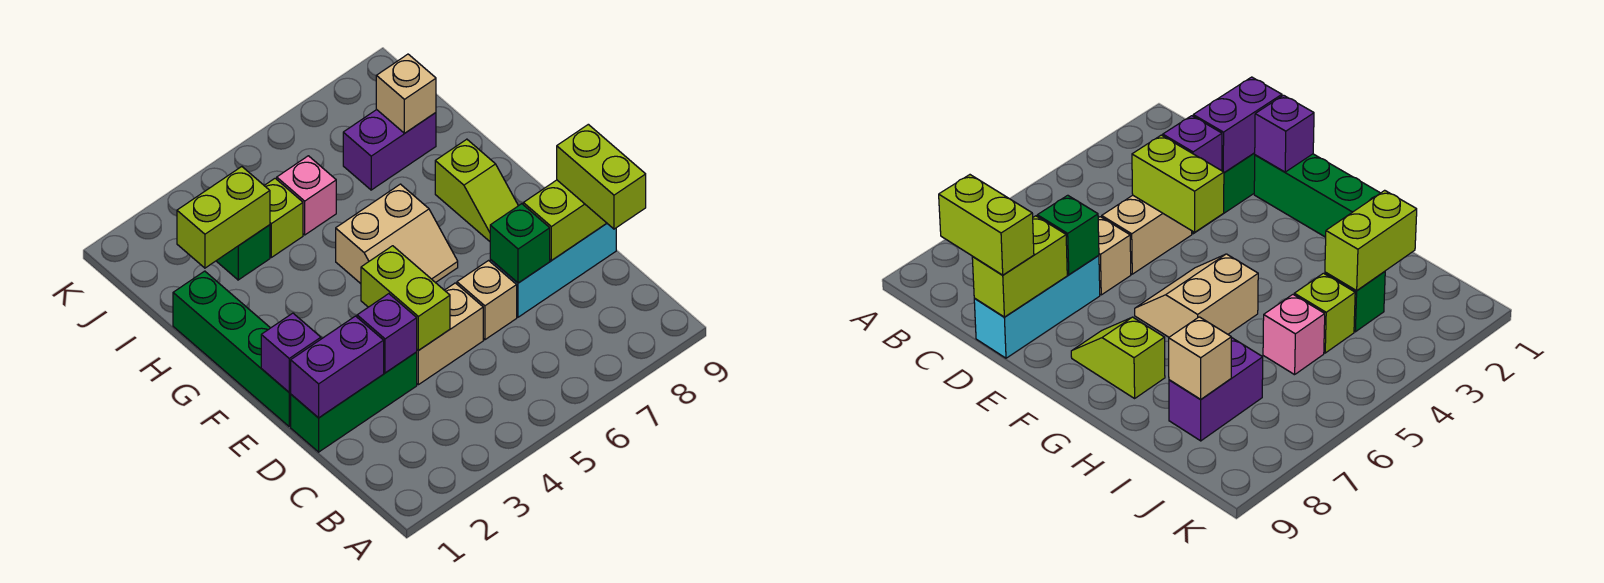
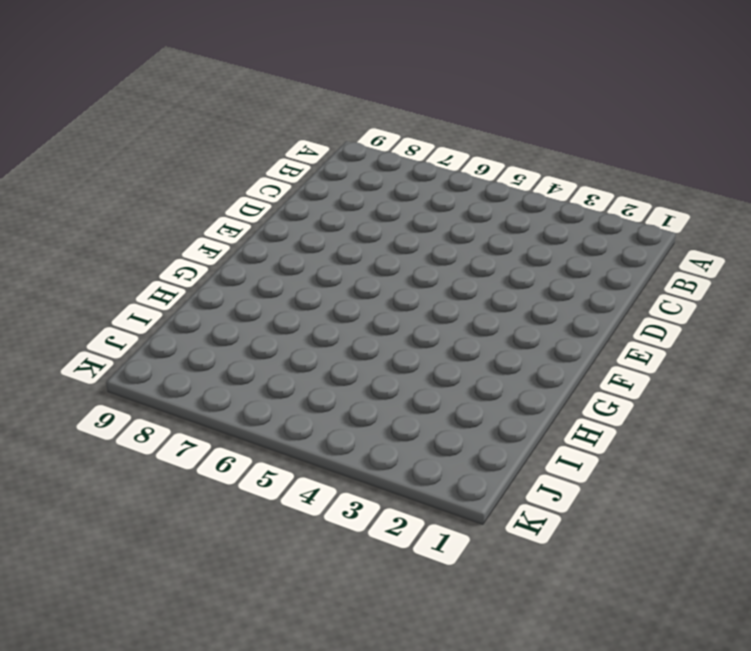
none -> green 1x3 brick [291,352,417,452]
none -> tan 1x2 brick [417,283,483,385]
none -> tan 1x1 brick [457,261,517,340]

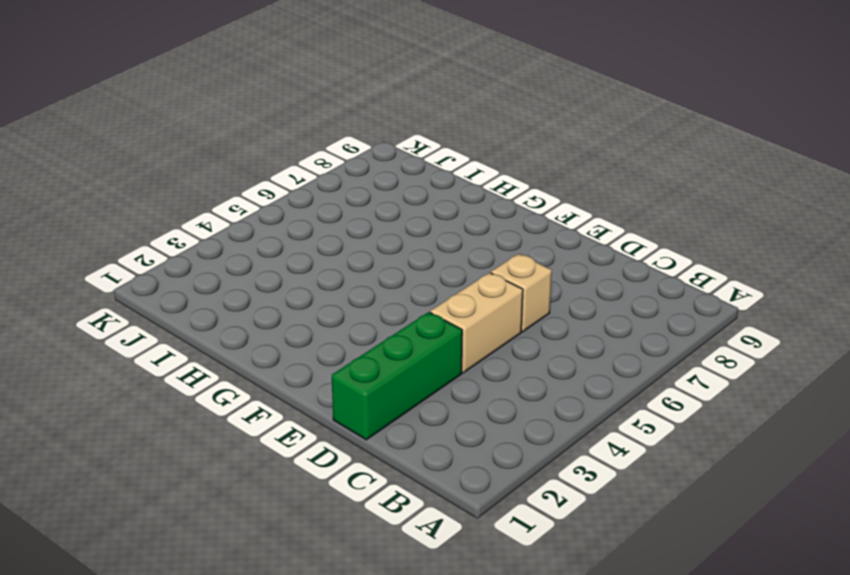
none -> cyan 1x3 brick [490,224,616,317]
none -> green 1x4 brick [173,271,291,426]
none -> tan 2x2 slope [336,184,458,284]

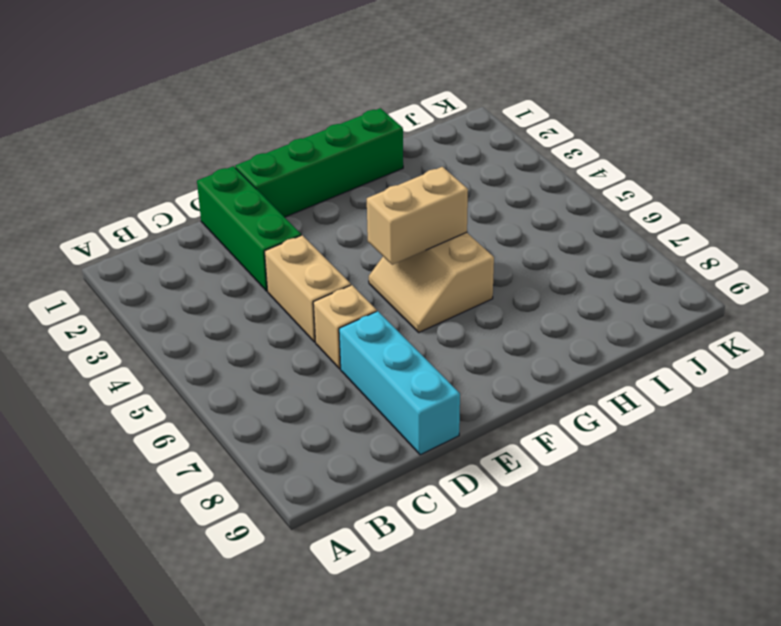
tan 1x2 brick [367,167,468,265] -> none
none -> lime 1x2 slope [435,139,518,241]
none -> green 1x1 brick [217,225,270,280]
none -> lime 1x1 brick [264,178,303,257]

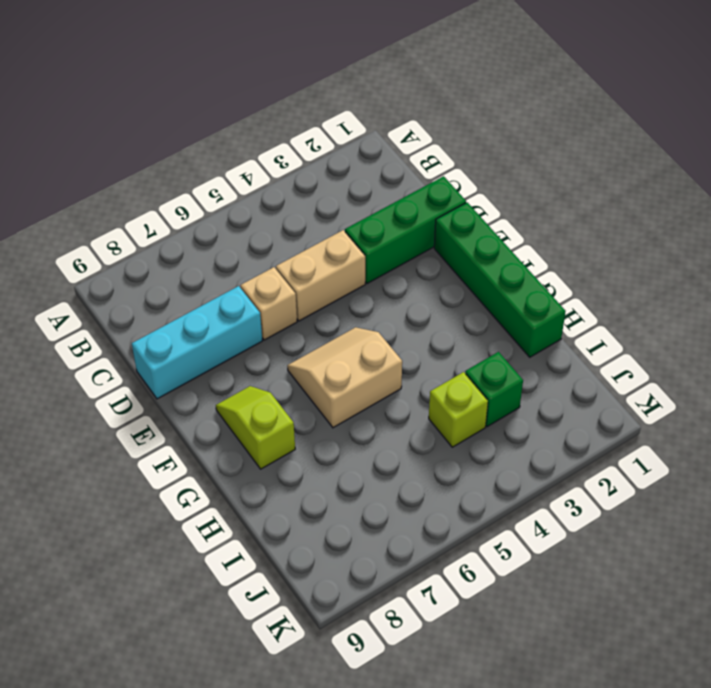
none -> pink 1x1 brick [277,156,336,235]
none -> purple 1x2 brick [343,110,436,190]
none -> purple 1x2 brick [291,316,384,418]

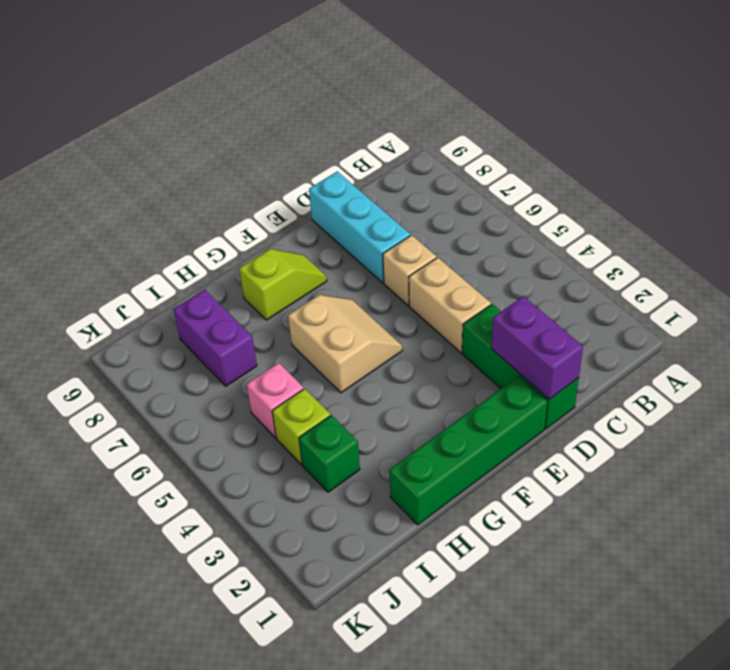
none -> purple 1x1 brick [357,294,417,373]
none -> lime 1x2 brick [361,246,450,351]
none -> green 1x1 brick [490,204,550,283]

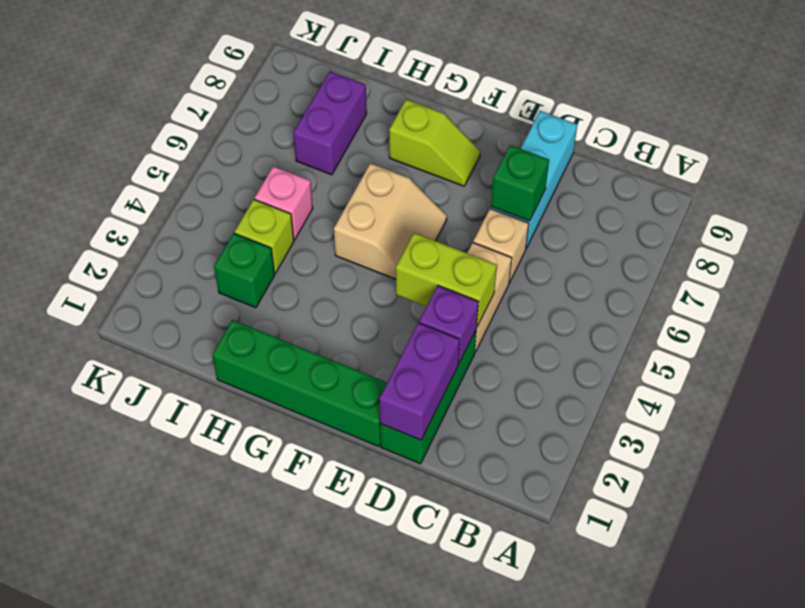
none -> lime 1x2 brick [523,180,607,260]
none -> purple 1x1 brick [261,313,321,392]
none -> lime 1x2 brick [177,167,270,268]

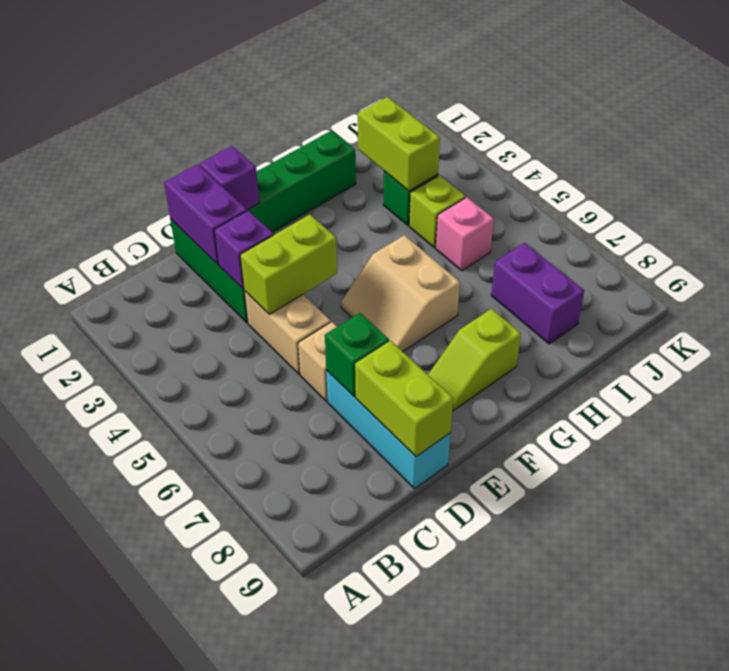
none -> tan 1x1 brick [376,54,436,133]
none -> lime 1x2 brick [557,124,646,229]

